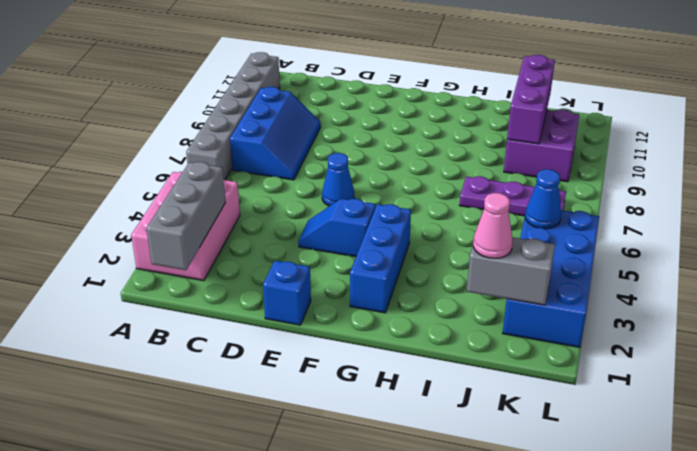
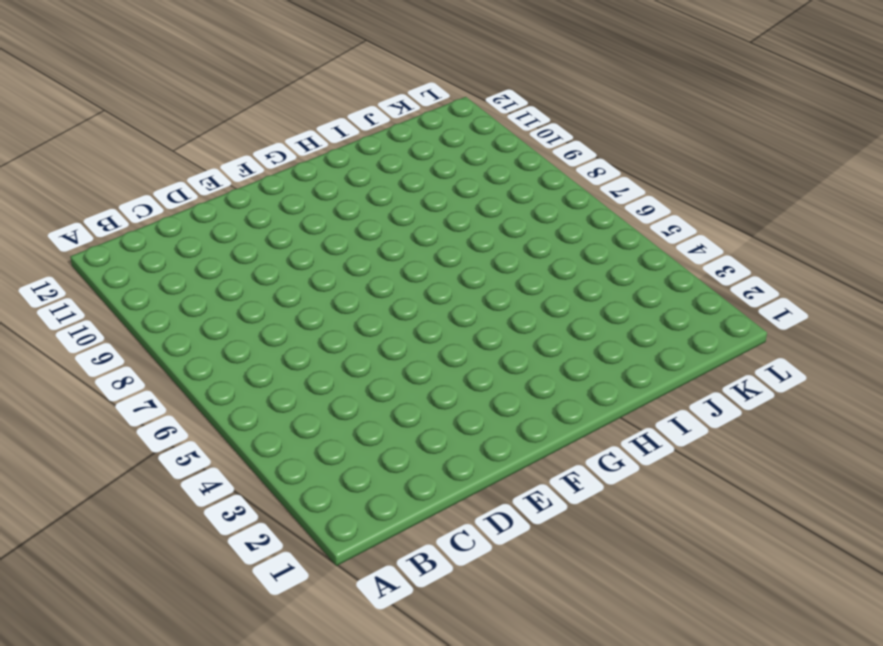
none -> pink 2x3 brick [131,172,240,281]
none -> grey 1x6 brick [186,52,280,180]
none -> blue 2x3 slope [230,87,321,180]

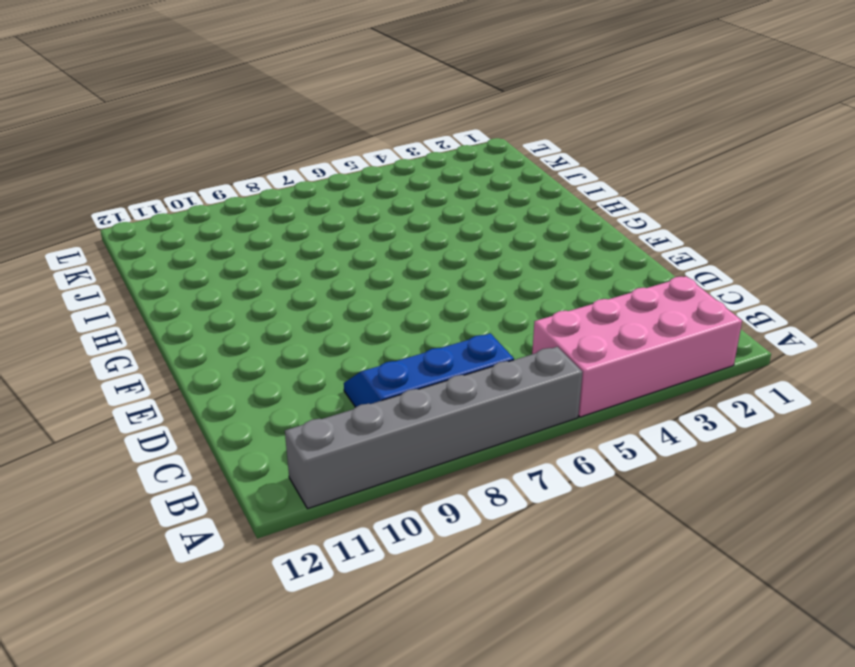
pink 2x4 brick [532,277,742,417] -> pink 2x3 brick [131,172,240,281]
none -> blue 1x1 brick [263,261,311,325]
none -> blue 1x2 slope [298,198,375,257]
none -> blue 1x1 cone [322,153,354,206]

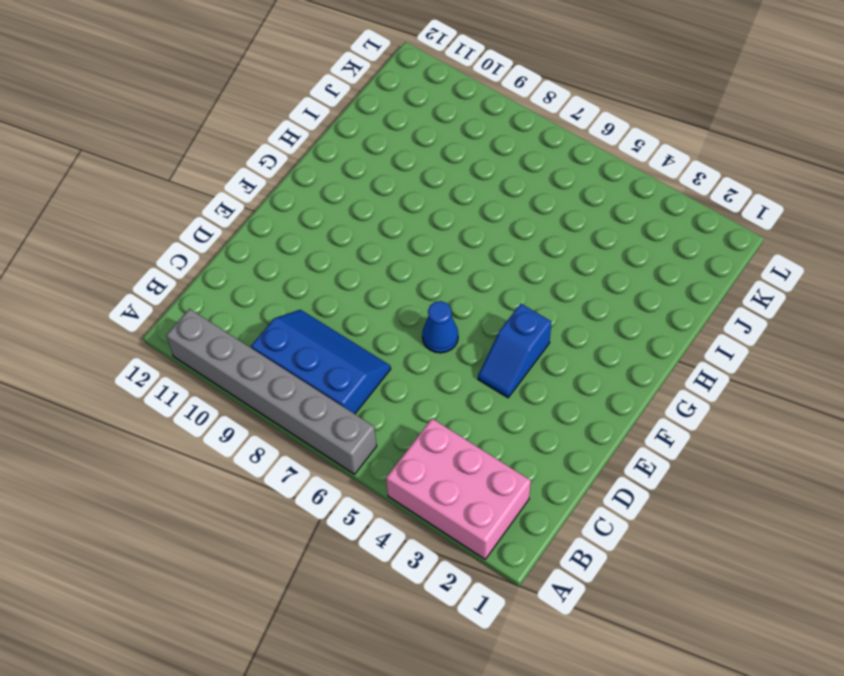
none -> blue 1x1 brick [263,261,311,325]
none -> blue 1x3 brick [350,204,411,313]
none -> purple 1x3 plate [460,176,566,216]

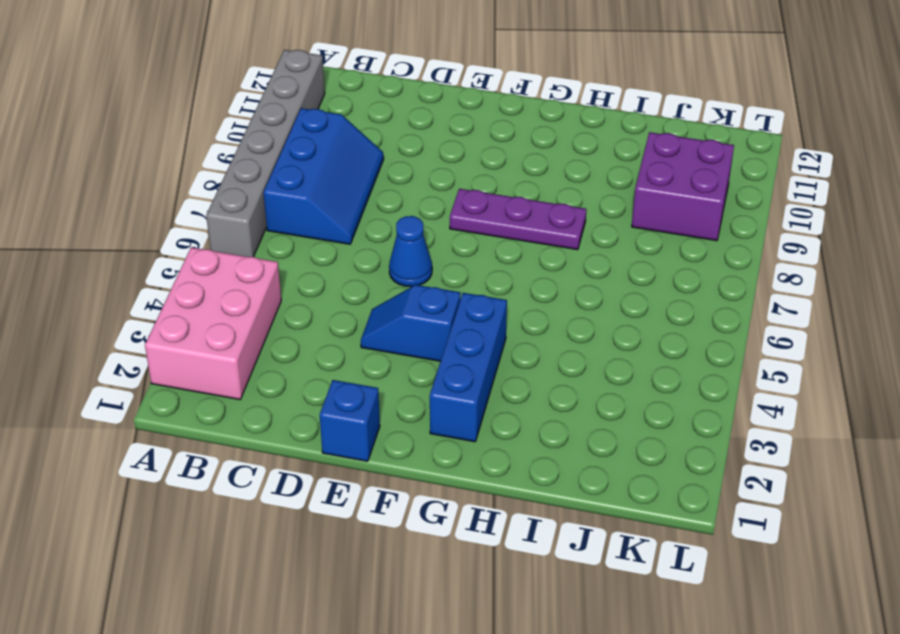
purple 1x3 plate [450,189,586,250] -> purple 1x3 plate moved to [460,176,566,216]
none -> blue 2x4 brick [503,210,599,347]
none -> grey 1x3 brick [146,162,226,270]
none -> grey 1x2 brick [467,237,555,305]

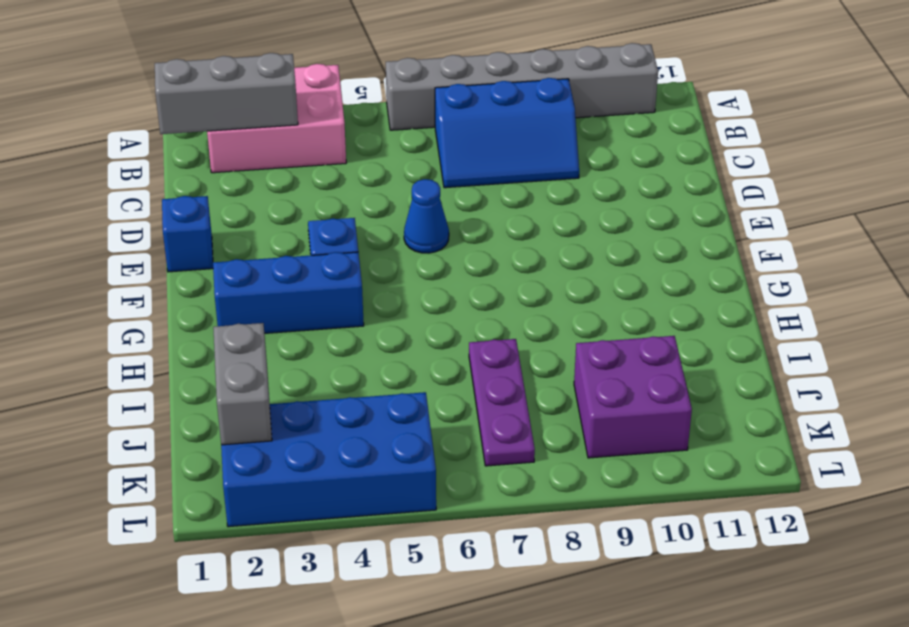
none -> purple 1x3 brick [507,55,555,144]
none -> blue 1x1 cone [525,169,561,229]
none -> pink 1x1 cone [473,193,513,258]

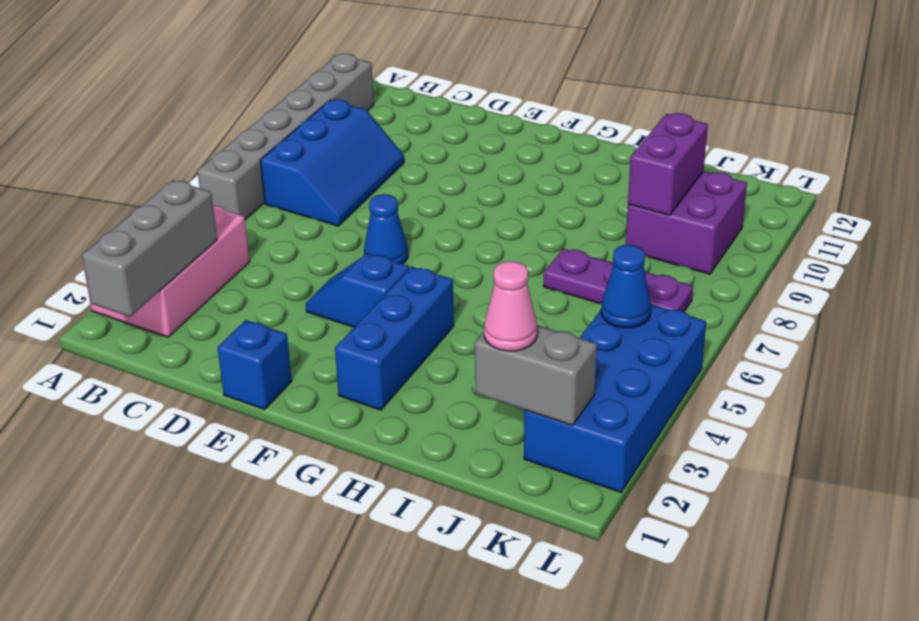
purple 1x2 brick [628,113,708,215] -> purple 1x3 brick [507,55,555,144]

